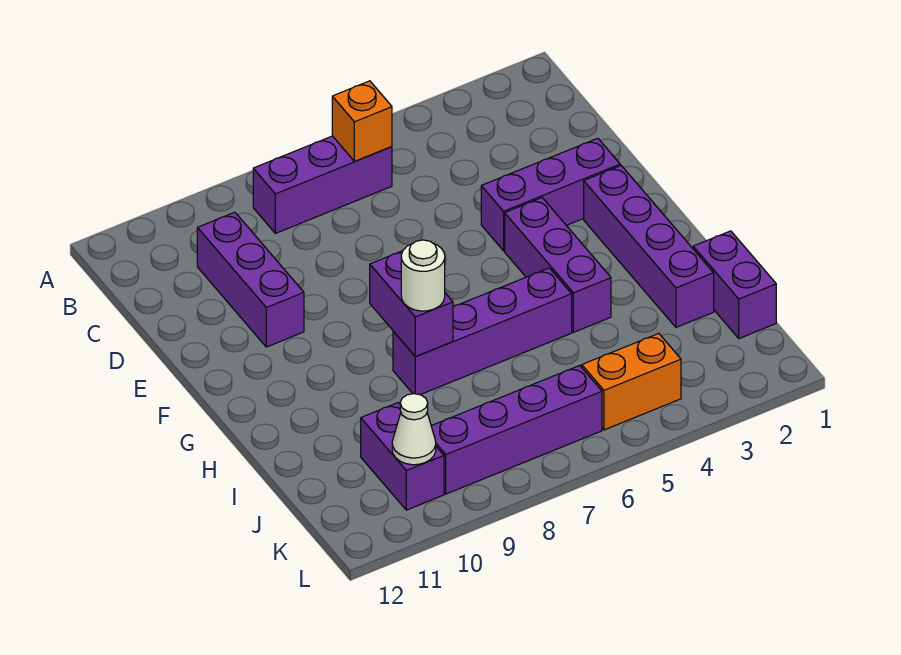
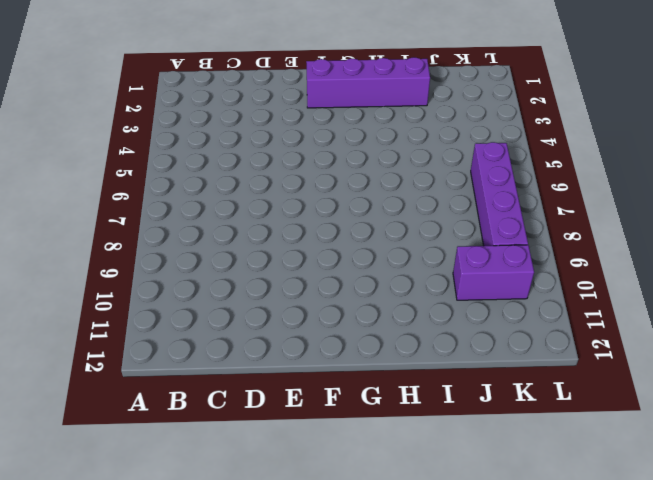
none -> purple 1x3 brick [253,136,392,233]
none -> purple 1x3 brick [197,212,304,347]
none -> purple 1x3 brick [481,138,620,251]

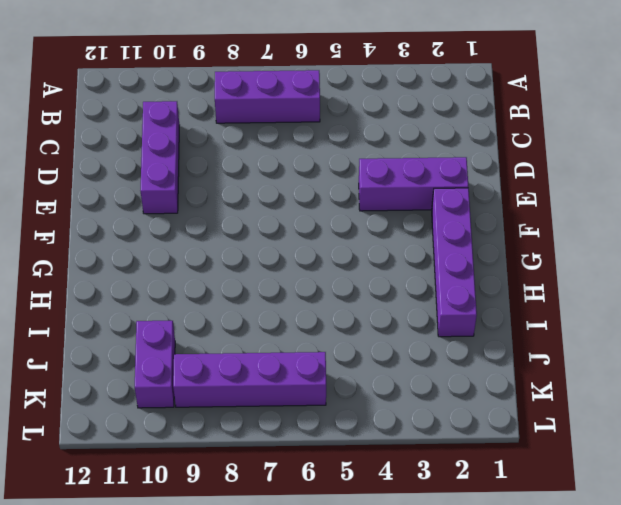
none -> purple 1x3 brick [505,198,611,332]
none -> purple 1x4 brick [393,268,572,395]
none -> purple 1x2 brick [693,231,776,338]

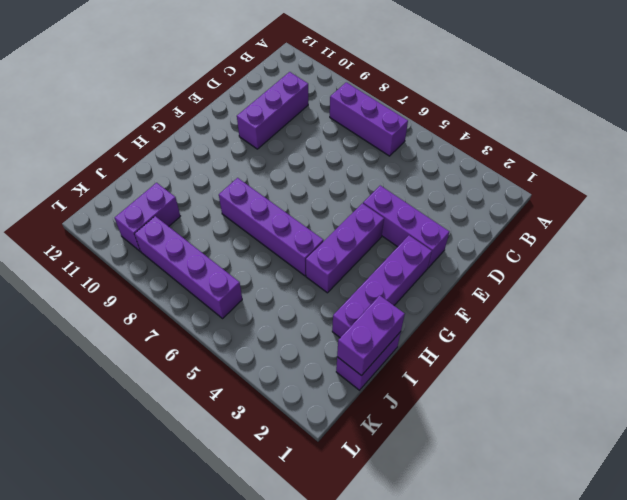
purple 1x2 brick [337,295,405,376] -> purple 1x2 brick moved to [370,251,453,356]
none -> orange 1x2 brick [582,333,681,430]
none -> orange 1x1 brick [332,81,392,161]
none -> white 1x1 cone [392,394,436,465]

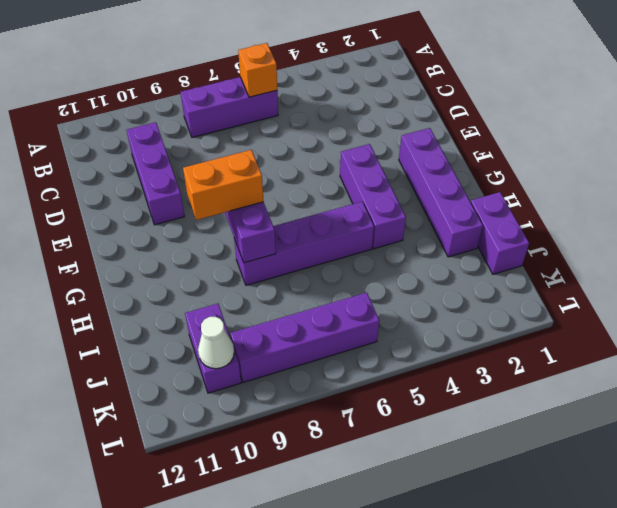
orange 1x2 brick [183,150,264,220] -> orange 1x2 brick moved to [582,333,681,430]
none -> purple 1x3 brick [481,138,620,251]
none -> white 1x1 round brick [401,240,445,311]

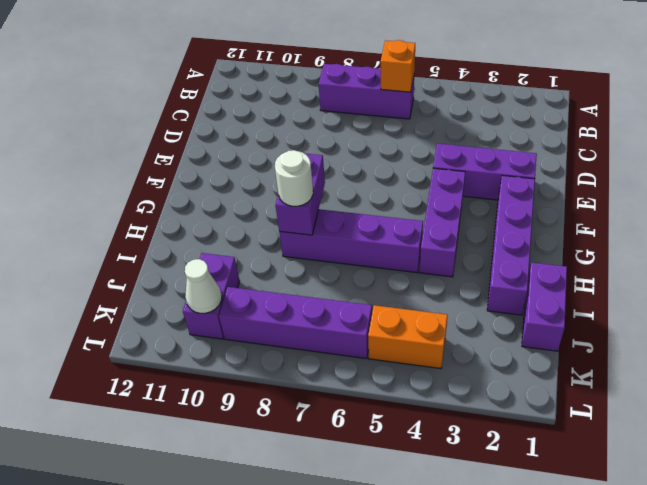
none -> purple 1x3 brick [197,212,304,347]

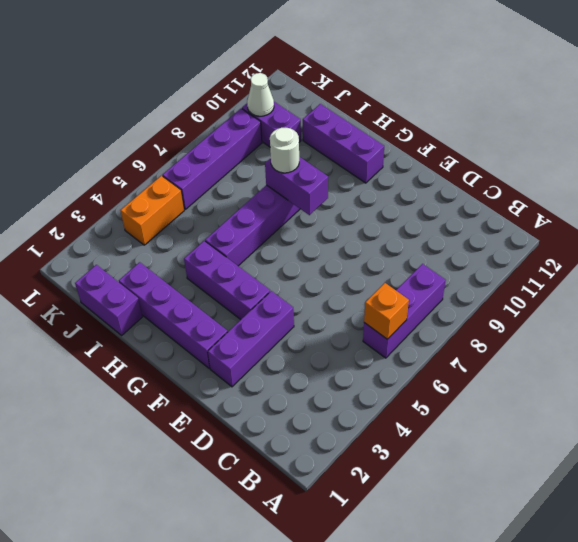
purple 1x3 brick [303,104,384,183] -> purple 1x3 brick moved to [197,212,304,347]

